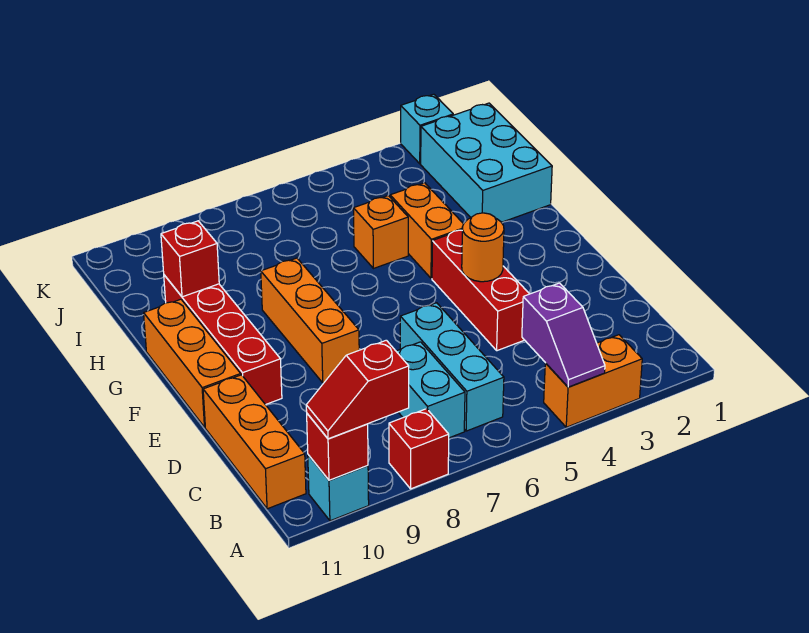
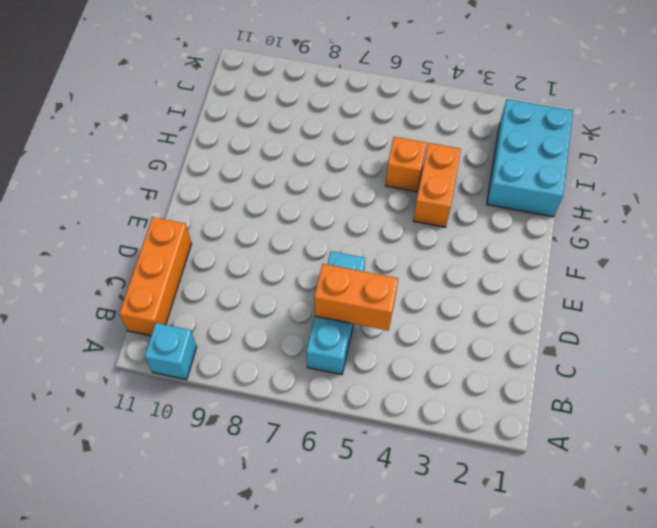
orange 1x2 brick [314,264,398,331] -> orange 1x2 brick moved to [544,335,642,427]
none -> red 1x1 brick [389,409,449,489]
none -> cyan 1x2 brick [396,342,465,438]
none -> red 1x3 brick [432,230,529,351]

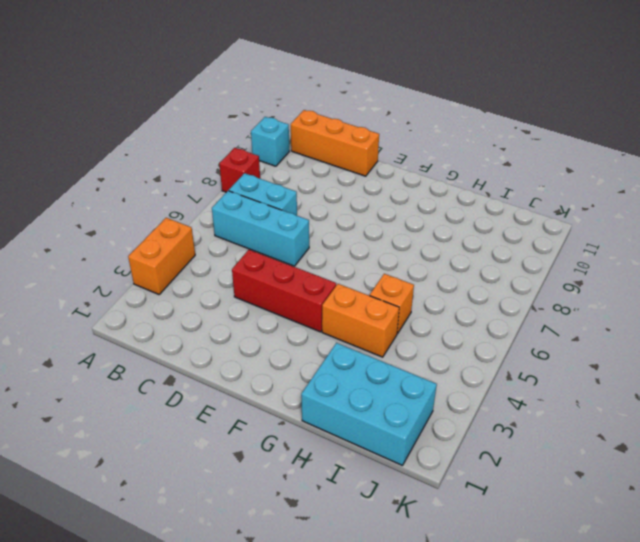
none -> orange 1x3 brick [261,258,359,383]
none -> red 1x4 brick [164,275,282,405]
none -> orange 1x3 brick [144,299,241,427]

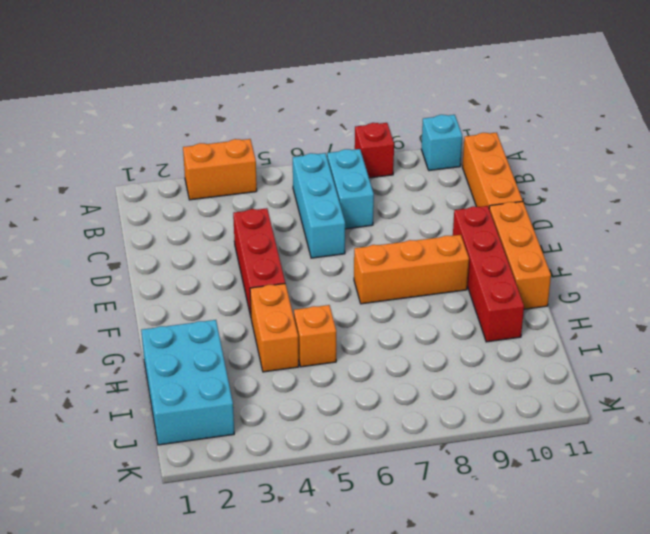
orange 1x3 brick [354,235,469,304] -> orange 1x3 brick turned to [261,258,359,383]
none -> cyan 1x1 brick [401,94,453,164]
none -> purple 1x2 slope [522,283,605,387]
none -> red 1x1 brick [307,414,368,480]

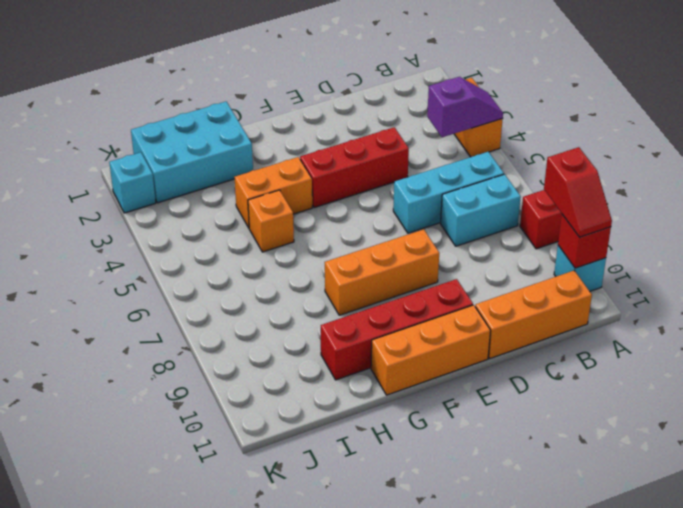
none -> orange 1x1 round brick [462,213,504,282]
none -> red 1x1 brick [161,221,219,297]

